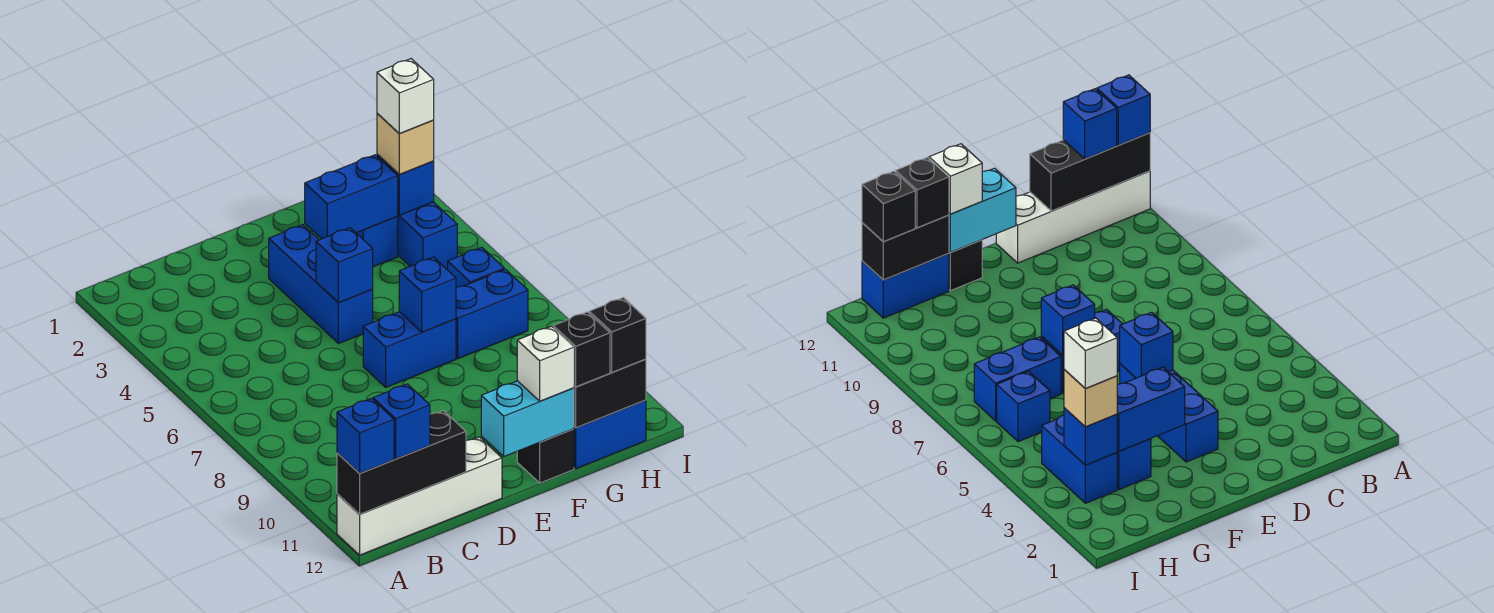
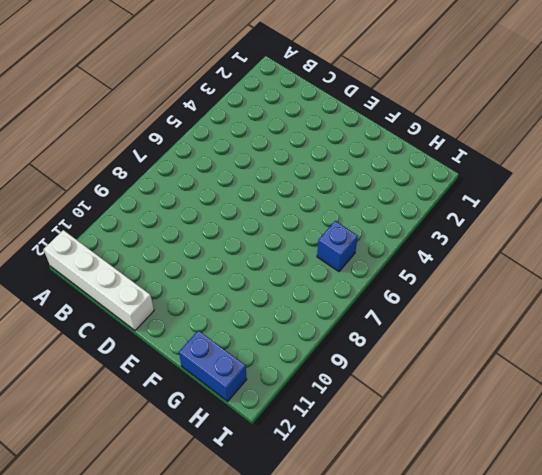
none -> blue 1x3 brick [269,225,373,344]
none -> blue 1x2 brick [363,312,456,387]
none -> black 1x1 brick [517,429,574,483]

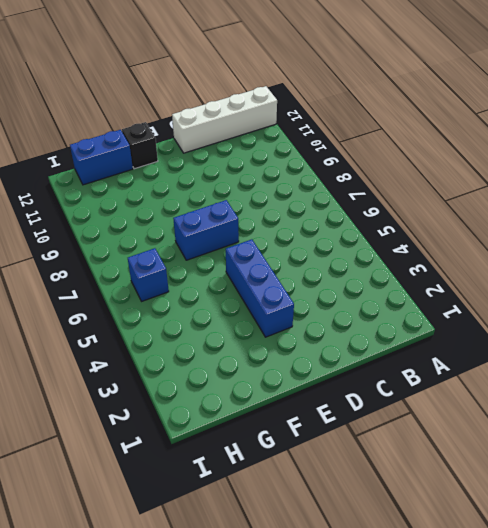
none -> blue 1x1 brick [357,217,398,267]
none -> blue 1x2 brick [456,269,528,359]
none -> blue 1x2 brick [397,202,457,269]

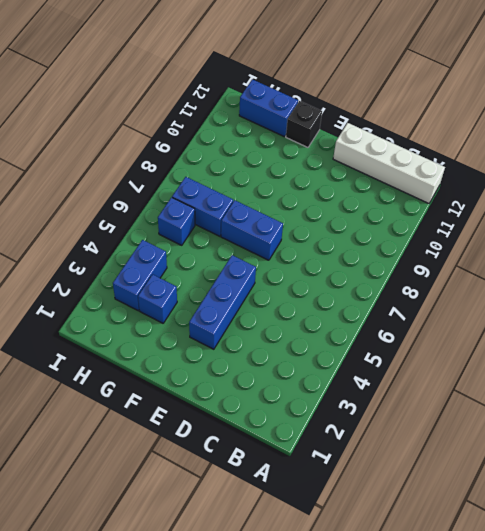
none -> black 1x3 brick [337,411,466,514]
none -> blue 1x1 brick [316,228,373,303]
none -> cyan 1x2 brick [481,381,574,456]

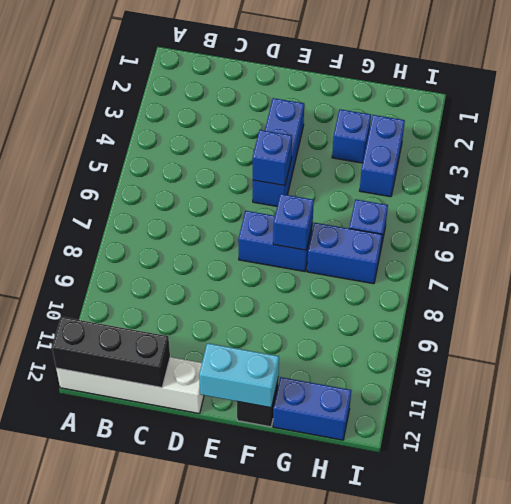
none -> blue 1x2 brick [305,155,398,239]
none -> black 1x2 brick [574,359,646,428]
none -> blue 1x1 brick [377,154,434,215]

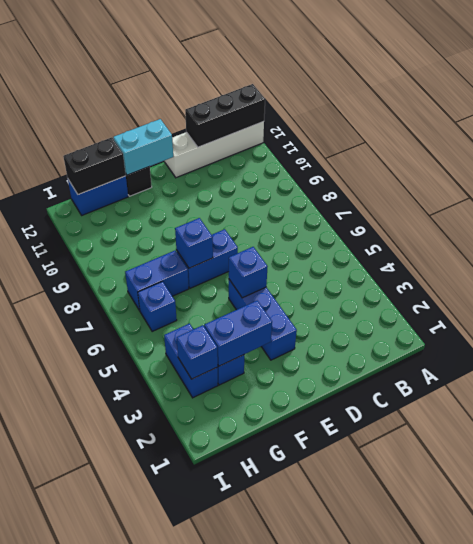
none -> blue 1x1 brick [337,398,394,473]
none -> blue 1x1 brick [373,384,430,459]
none -> white 1x1 brick [517,326,574,401]

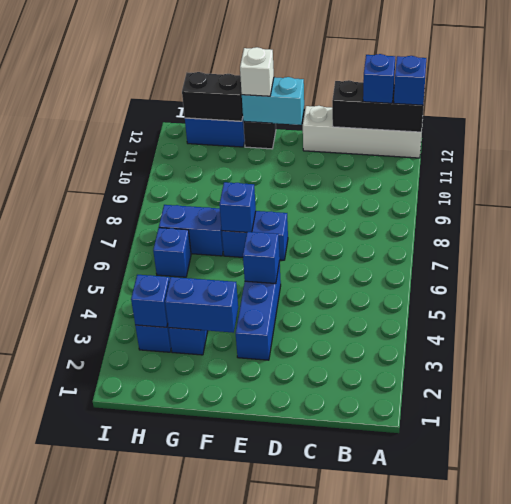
none -> black 1x1 brick [553,312,610,387]
none -> tan 1x1 brick [377,113,434,174]
none -> black 1x1 brick [589,298,646,372]

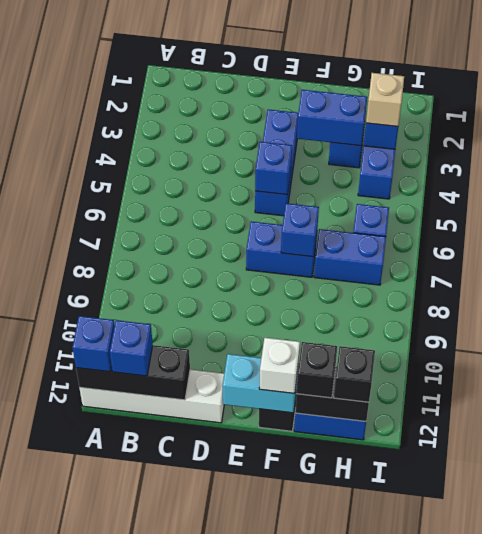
none -> white 1x1 brick [377,59,434,133]

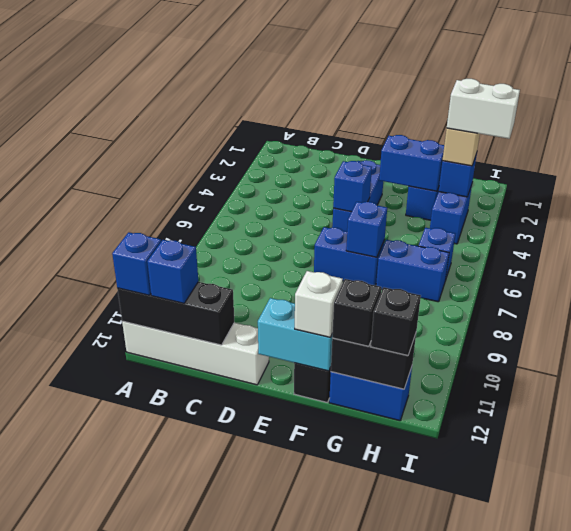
white 1x2 brick [447,79,520,139] -> white 1x1 brick [377,59,434,133]

